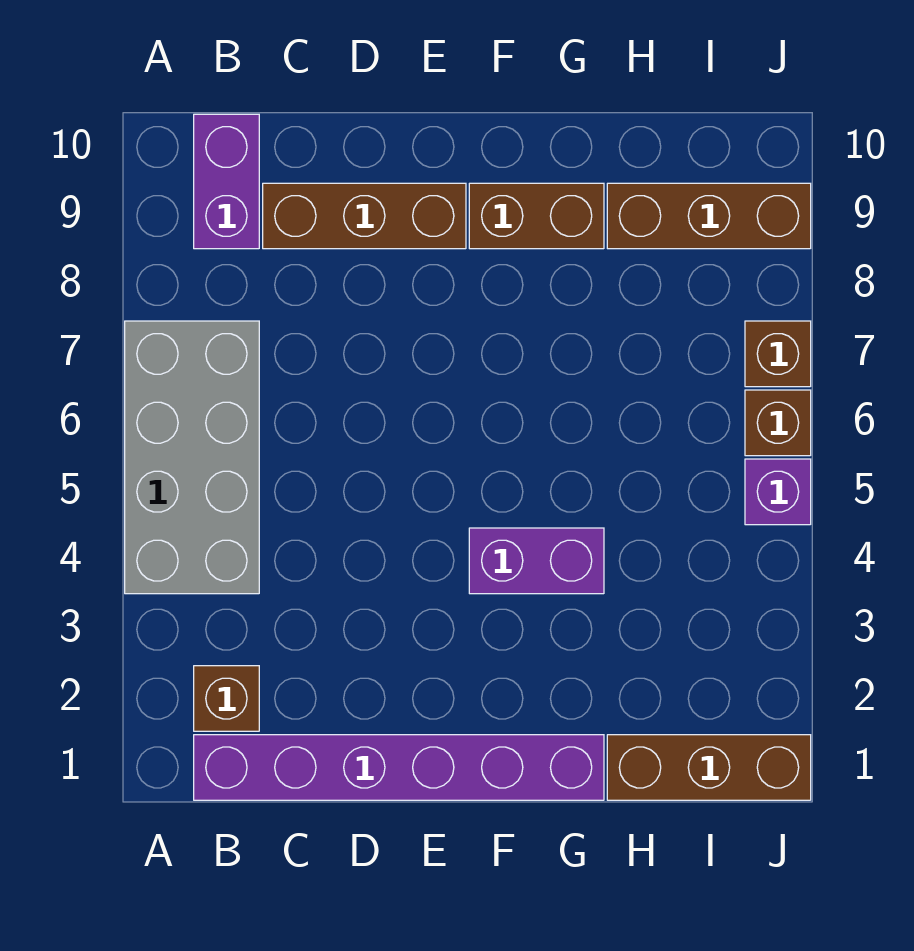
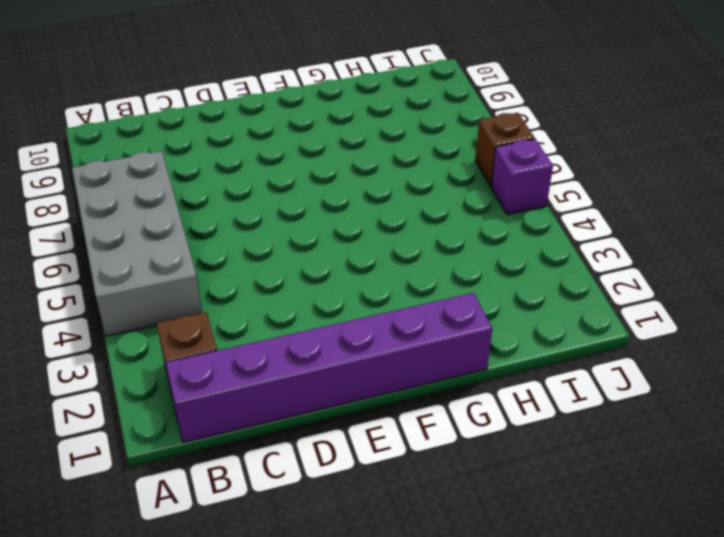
none -> purple 1x2 brick [194,114,259,249]
none -> brown 1x3 brick [263,183,466,249]
none -> purple 1x2 brick [469,528,604,594]

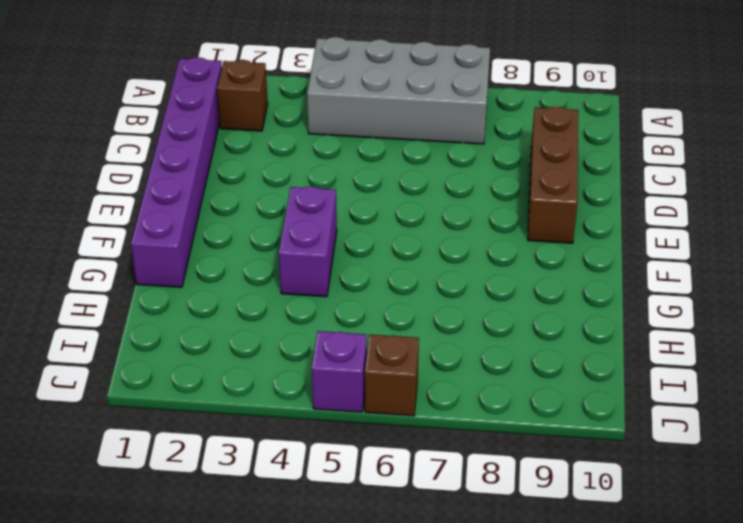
none -> purple 1x2 brick [194,114,259,249]
none -> brown 1x2 brick [469,183,604,249]
none -> brown 1x3 brick [607,735,811,800]

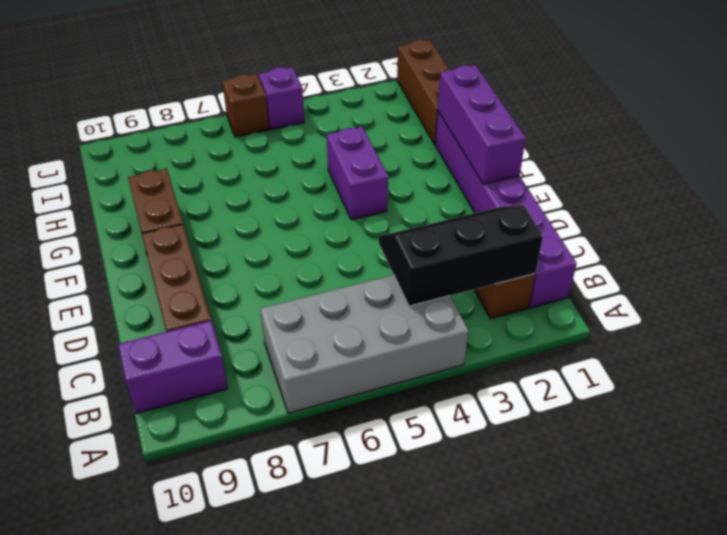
black 2x3 slope [379,205,543,306] -> none
purple 1x3 brick [438,65,526,184] -> none
none -> brown 1x3 brick [607,183,811,249]
none -> brown 1x1 brick [745,321,811,387]

